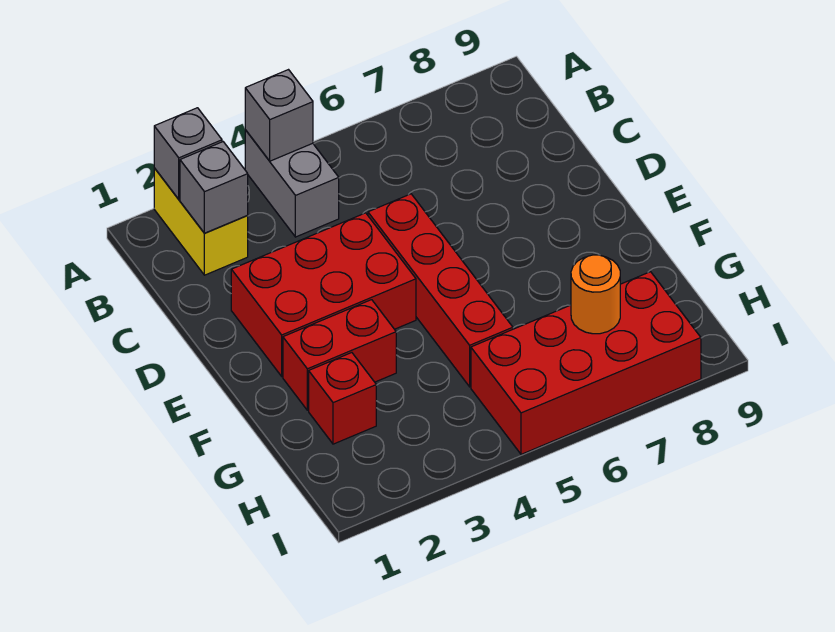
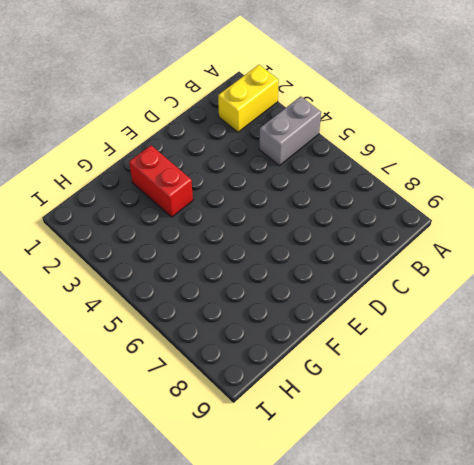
none -> red 2x3 brick [231,213,416,376]
none -> red 1x4 brick [368,194,513,387]

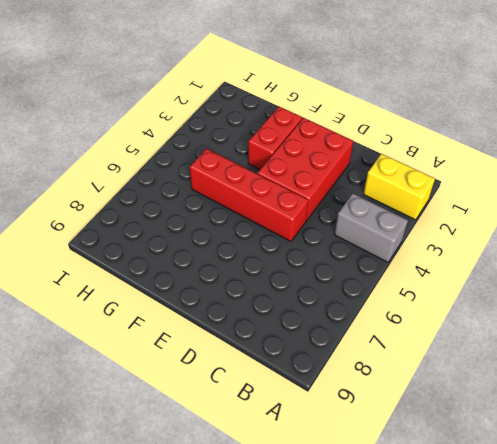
none -> red 1x1 brick [309,353,376,444]
none -> red 2x4 brick [471,272,701,454]

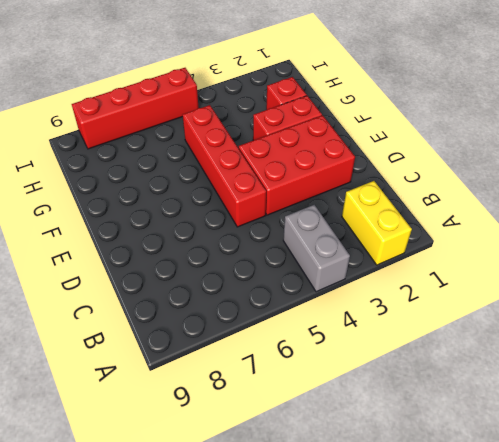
red 1x4 brick [72,68,199,149] -> red 2x4 brick [471,272,701,454]
none -> grey 1x1 brick [154,108,222,199]
none -> grey 1x1 brick [245,70,313,161]

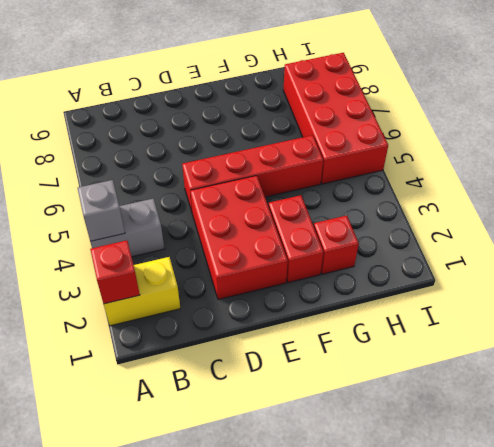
red 1x1 brick [90,240,140,304] -> grey 1x1 brick [154,108,222,199]
none -> grey 1x1 brick [180,142,248,233]
none -> orange 1x1 round brick [571,255,620,334]

